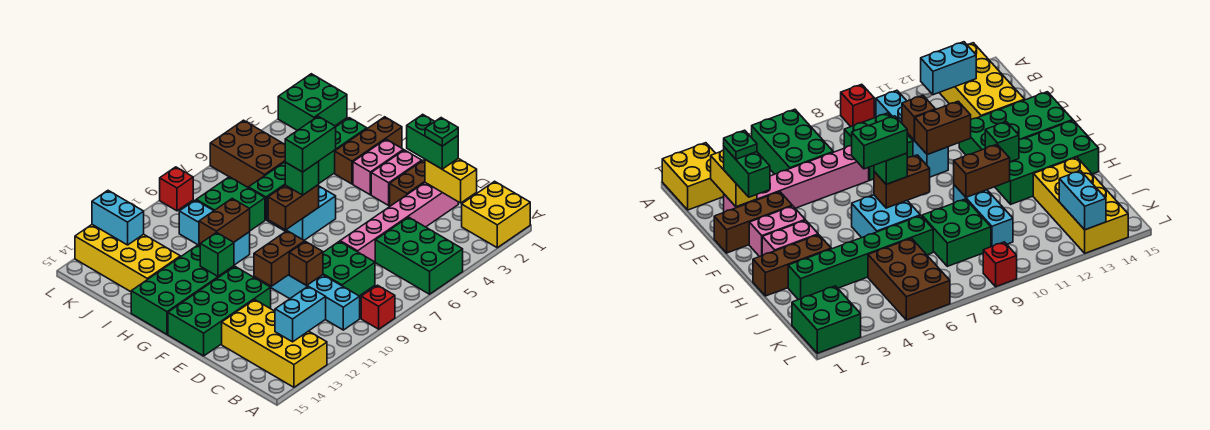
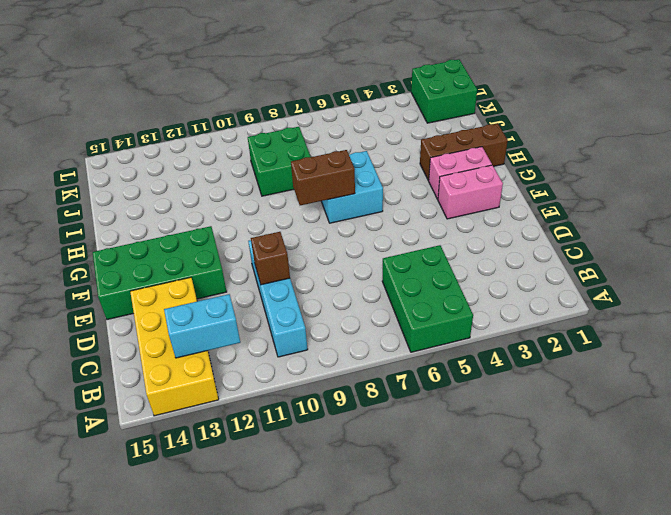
none -> yellow 2x2 brick [462,181,530,248]
none -> red 1x1 brick [361,285,395,329]
none -> green 2x2 brick [323,241,375,296]
none -> pink 1x6 brick [340,183,458,262]

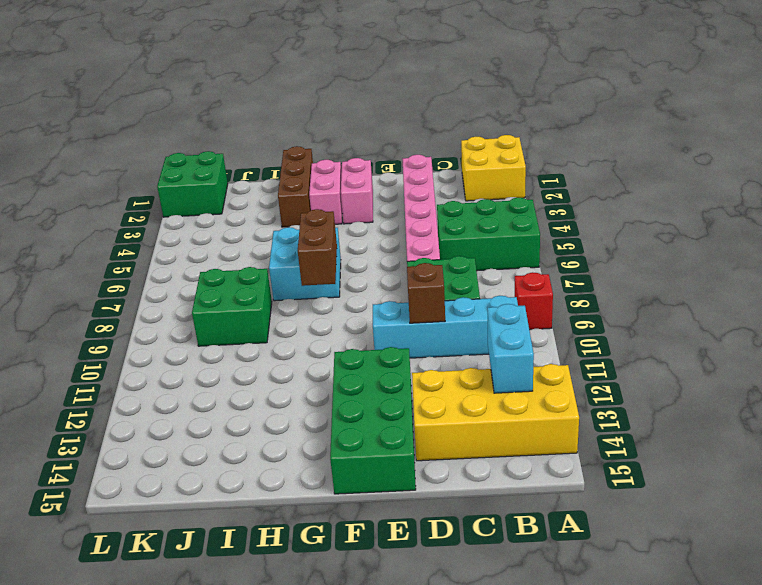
none -> brown 1x3 brick [390,159,425,206]
none -> green 2x4 brick [131,245,234,334]
none -> cyan 1x3 brick [179,200,250,265]
none -> green 1x6 brick [249,118,367,220]

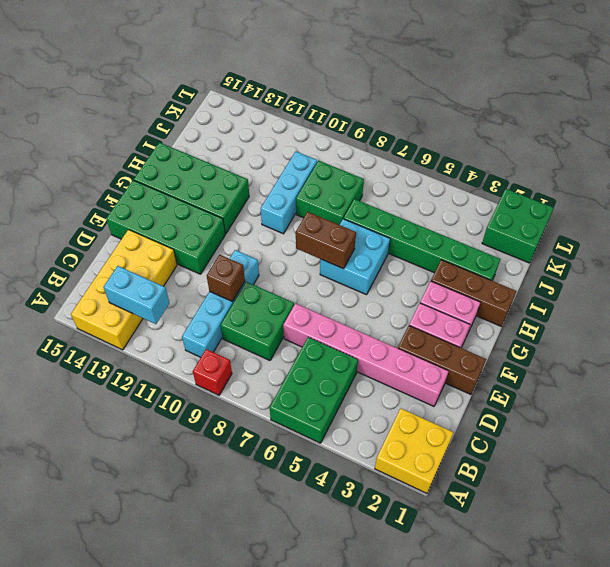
none -> yellow 2x4 brick [75,225,180,292]
none -> brown 2x3 brick [210,120,285,188]
none -> red 1x1 brick [160,167,193,211]
none -> yellow 1x2 brick [425,159,477,203]

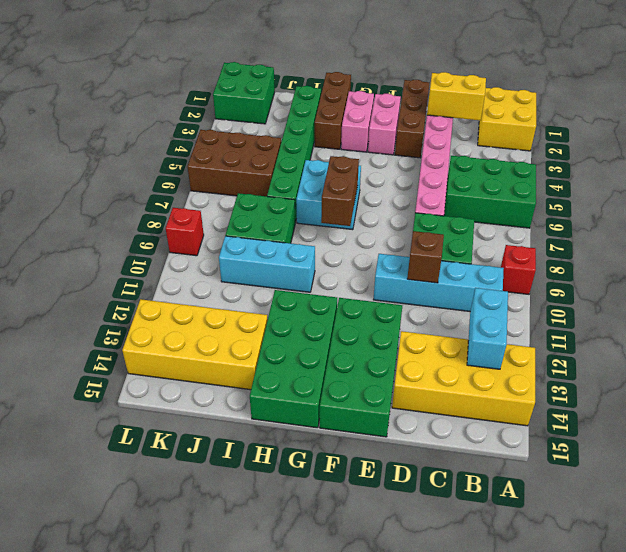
none -> brown 1x2 brick [254,231,305,286]
none -> green 1x1 brick [200,232,234,276]
none -> brown 1x2 brick [199,199,250,244]
none -> cyan 1x2 brick [92,191,144,245]

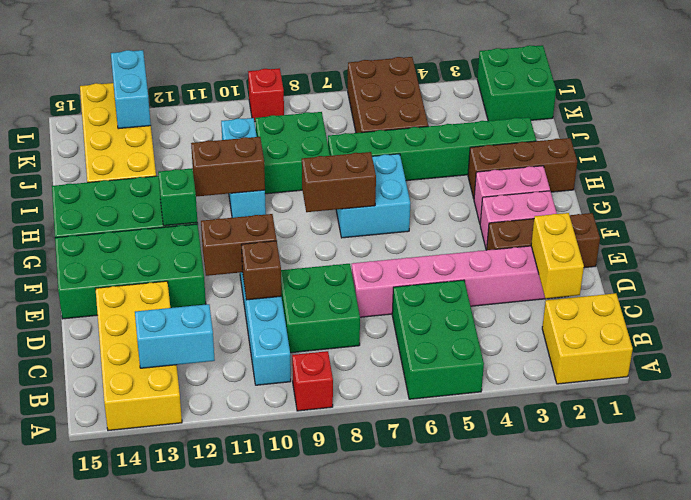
none -> green 1x2 brick [407,114,458,169]
none -> green 1x1 brick [285,161,319,195]
none -> green 1x1 plate [425,118,458,146]
none -> green 1x2 brick [285,116,336,172]

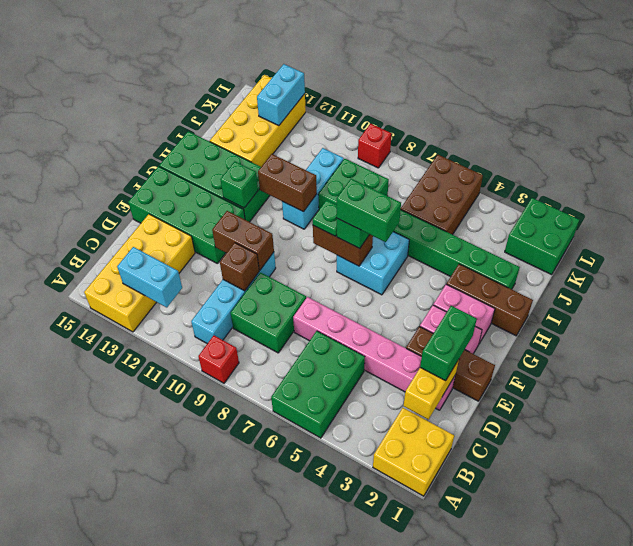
green 1x1 plate [313,200,337,236] -> green 1x1 plate moved to [425,118,458,146]

